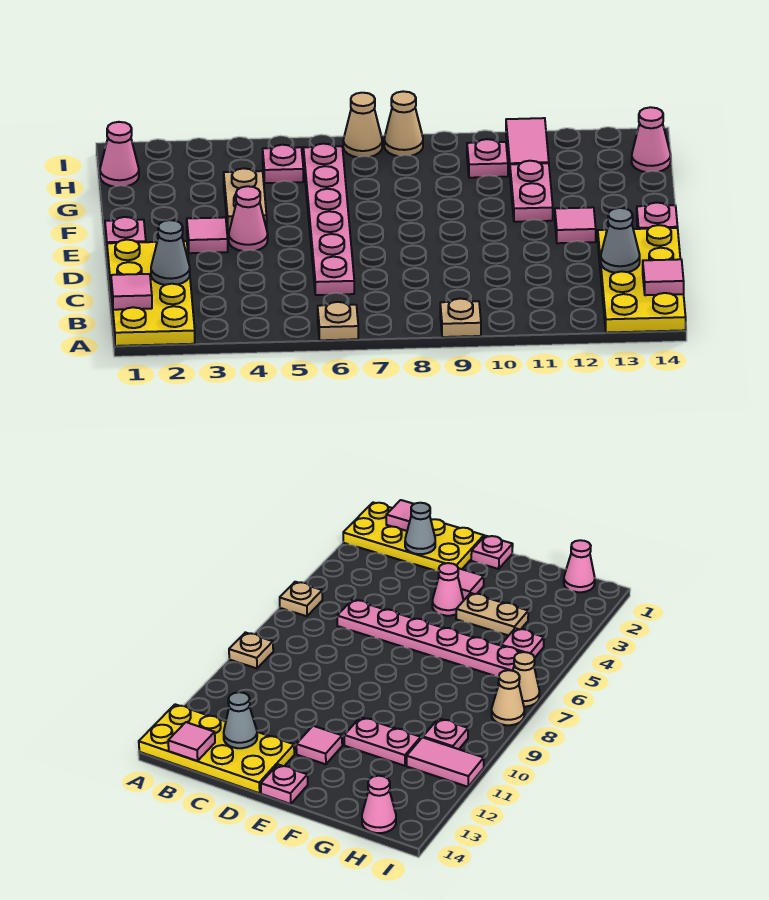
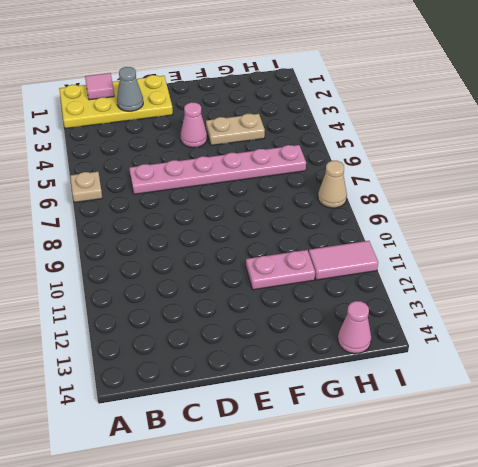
none -> tan 1x1 plate [440,299,481,337]
none -> yellow 2x4 plate [598,225,686,333]
none -> pink 1x1 plate [105,217,146,251]

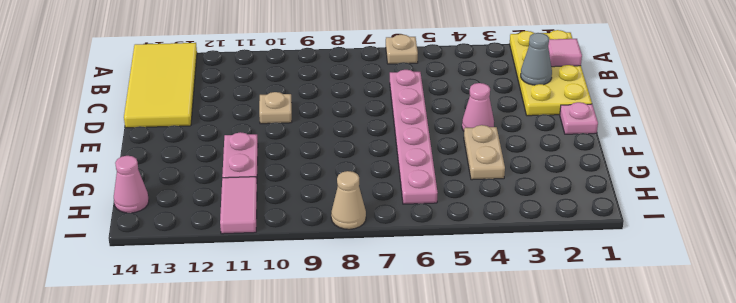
yellow 2x4 tile [124,43,197,128] -> yellow 2x4 plate [598,225,686,333]
tan 1x1 plate [259,92,292,124] -> tan 1x1 plate moved to [440,299,481,337]
none -> pink 1x1 tile [187,217,228,253]
none -> pink 1x1 tile [555,207,596,243]
none -> pink 1x1 plate [637,203,678,229]

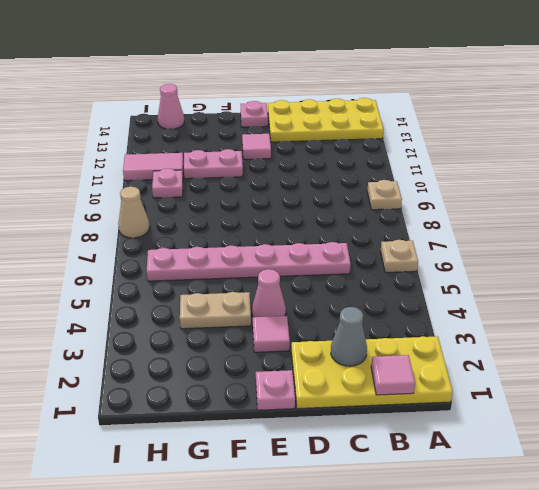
none -> pink 1x1 cone [100,122,139,187]
none -> pink 1x1 plate [263,145,303,183]
none -> tan 1x1 cone [343,93,382,157]

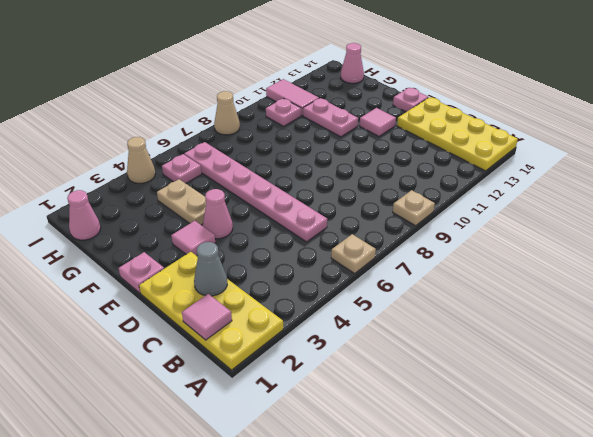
tan 1x1 cone [127,137,155,183] -> tan 1x1 cone moved to [343,93,382,157]
none -> pink 1x1 tile [643,259,684,295]
none -> grey 1x1 cone [601,208,640,273]

